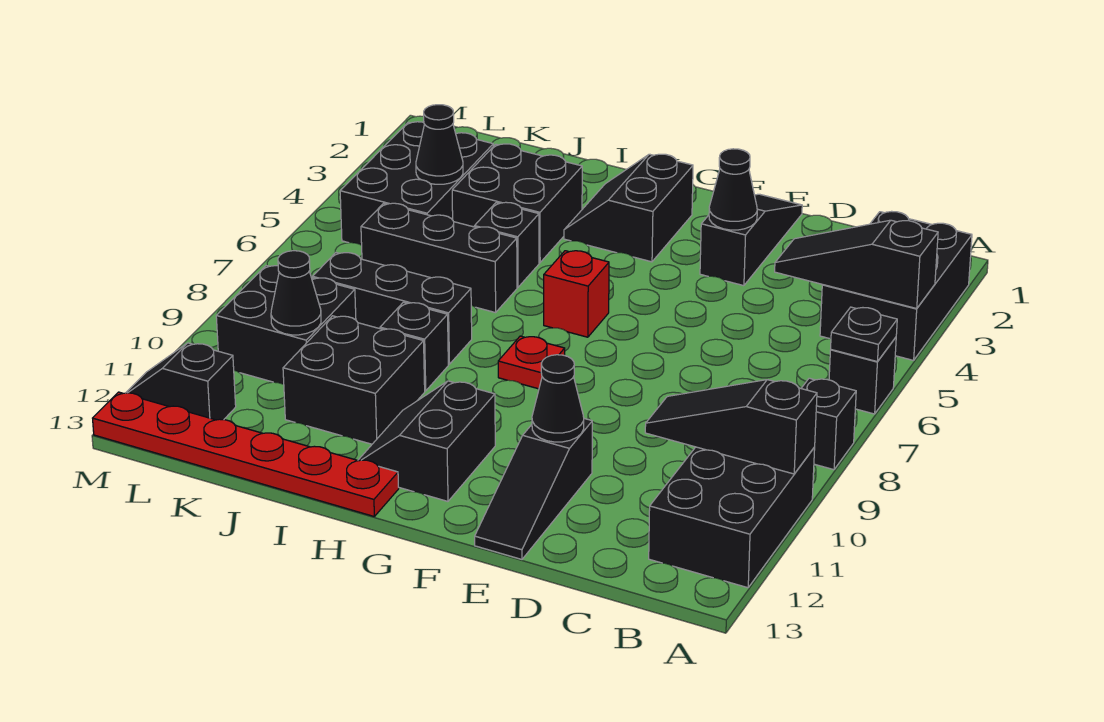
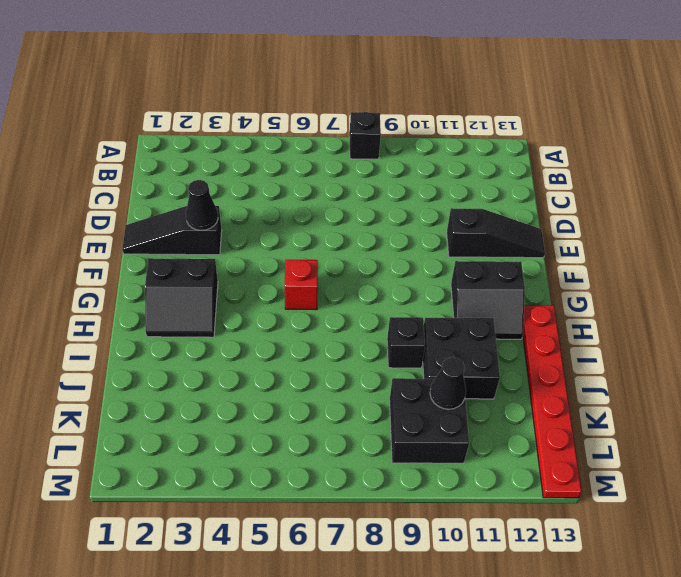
none -> black 2x3 brick [820,211,972,360]
none -> black 1x1 brick [829,337,896,414]
none -> black 2x3 brick [649,447,815,588]

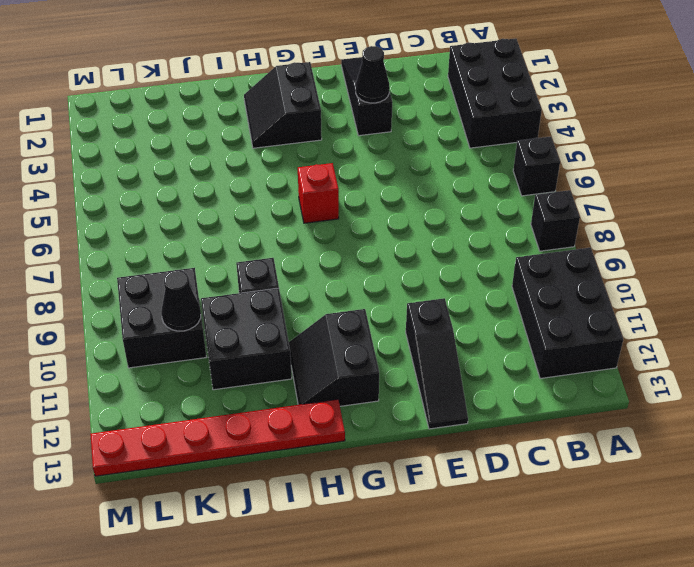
none -> red 1x1 plate [498,336,565,389]
none -> black 2x2 brick [452,144,582,263]
none -> black 1x1 brick [475,202,539,287]

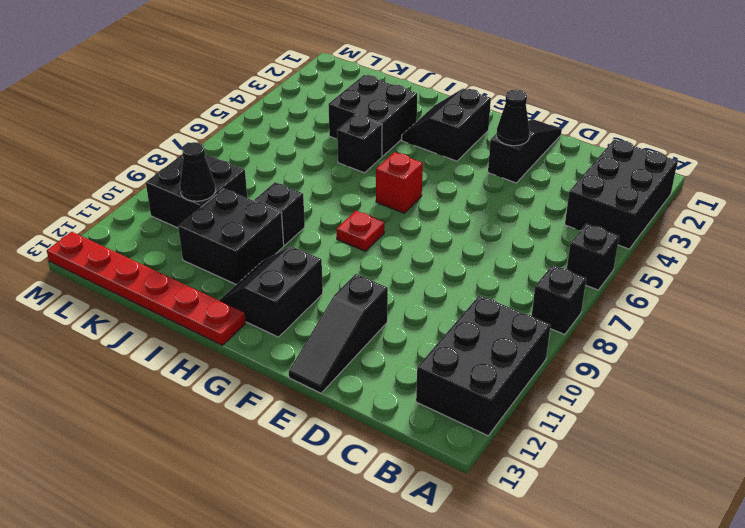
none -> black 1x3 brick [361,203,517,313]
none -> black 1x3 brick [313,252,472,364]
none -> black 2x3 brick [340,122,493,245]

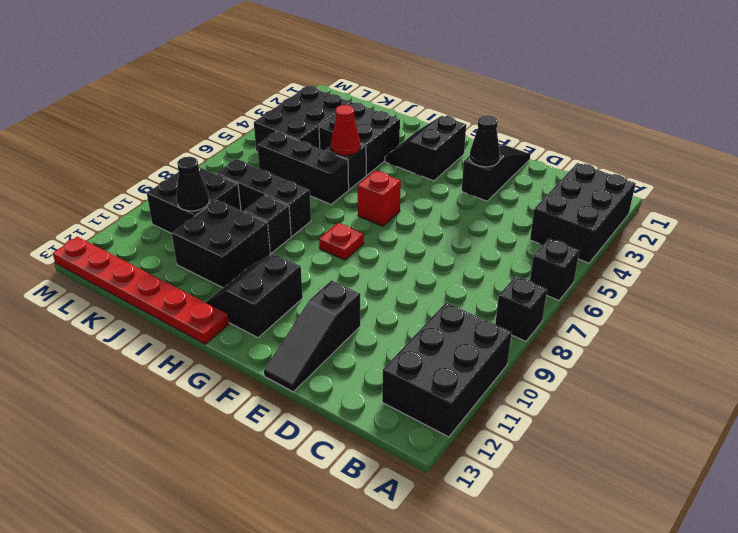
red 1x1 cone [331,105,360,156] -> none
none -> black 1x2 slope [126,343,236,420]
none -> black 1x3 slope [775,220,938,308]
none -> black 1x1 plate [831,307,897,362]

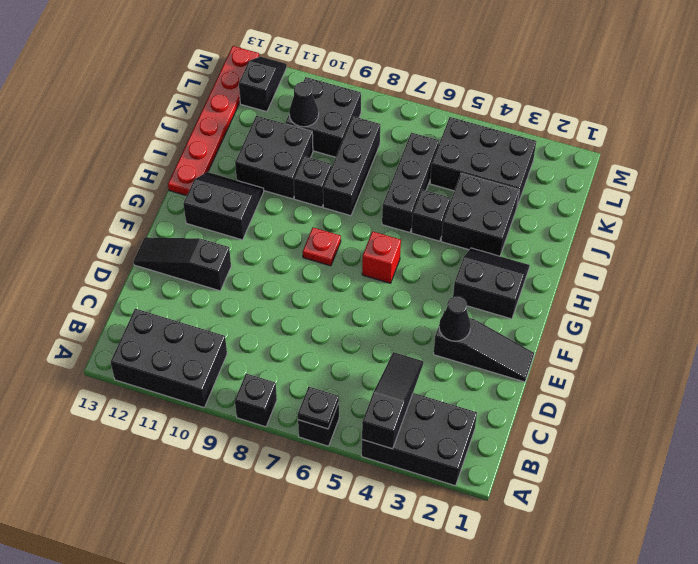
none -> black 1x3 slope [645,380,817,474]
none -> black 1x1 cone [532,355,584,442]
none -> black 1x1 cone [416,105,463,184]

